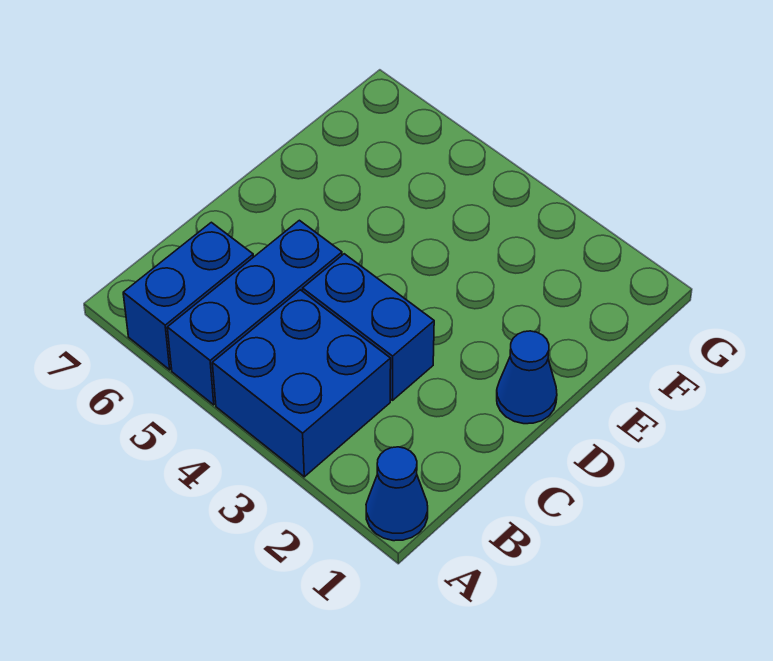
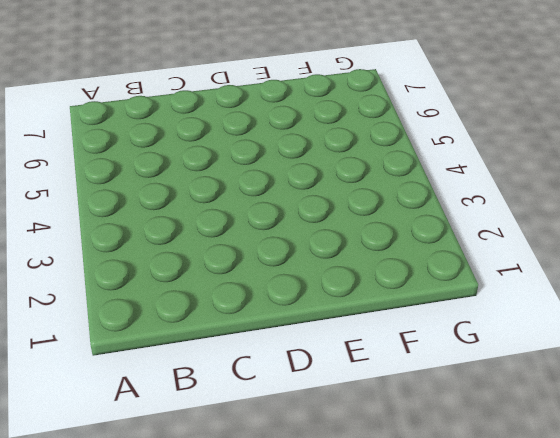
none -> blue 1x1 cone [366,447,428,541]
none -> blue 2x2 brick [212,290,391,477]

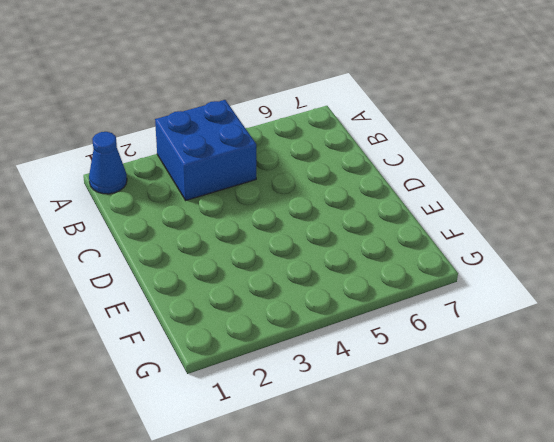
none -> blue 1x3 brick [167,220,342,405]
none -> blue 1x2 brick [123,222,253,370]

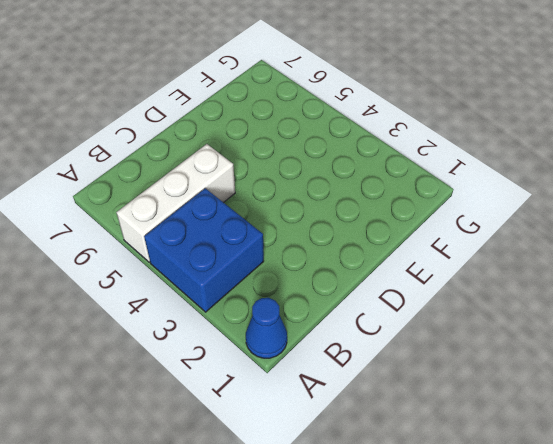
white 1x3 brick [116,144,235,262] -> blue 1x3 brick [167,220,342,405]
none -> blue 1x2 brick [123,222,253,370]
none -> blue 1x2 brick [303,254,434,400]

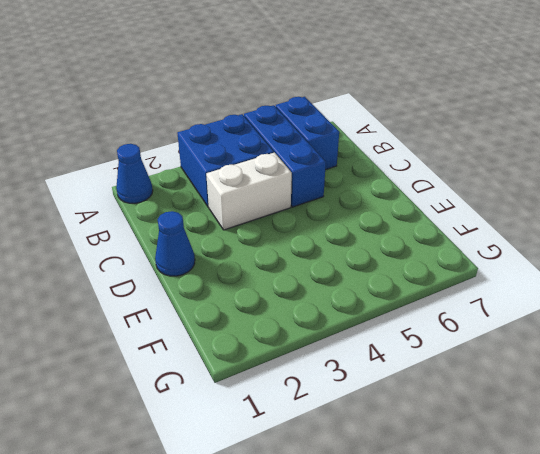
white 1x2 brick [206,153,292,230] -> blue 1x2 brick [303,254,434,400]

